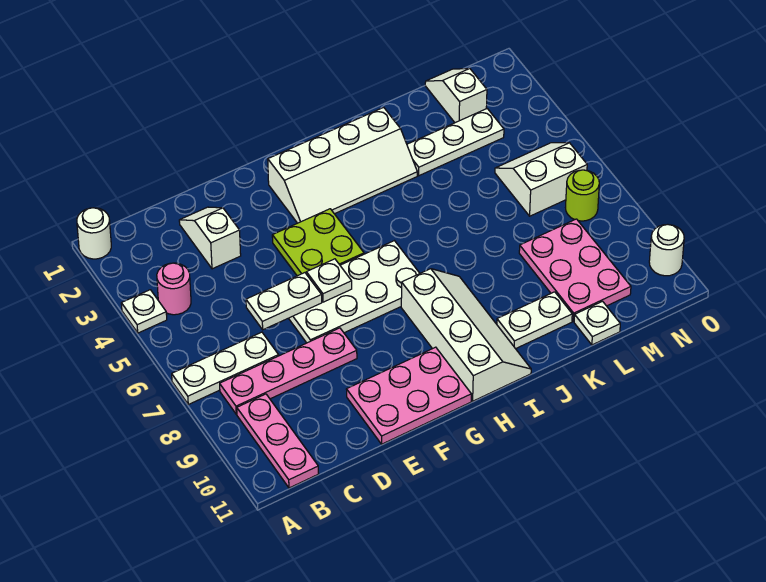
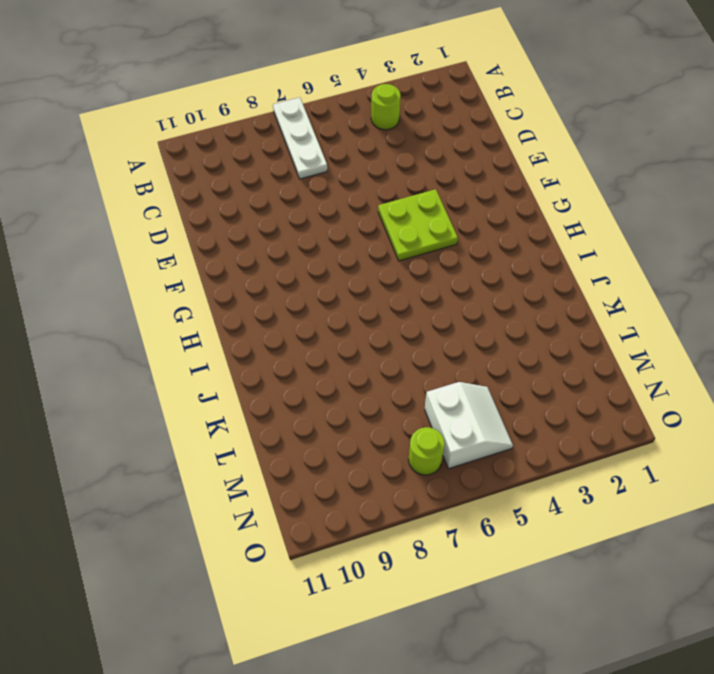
lime 1x1 round brick [371,84,401,130] -> pink 1x1 round brick [157,263,191,315]
none -> white 1x1 round brick [77,208,111,259]
none -> white 1x1 plate [121,290,167,333]
none -> pink 1x4 plate [220,328,357,414]

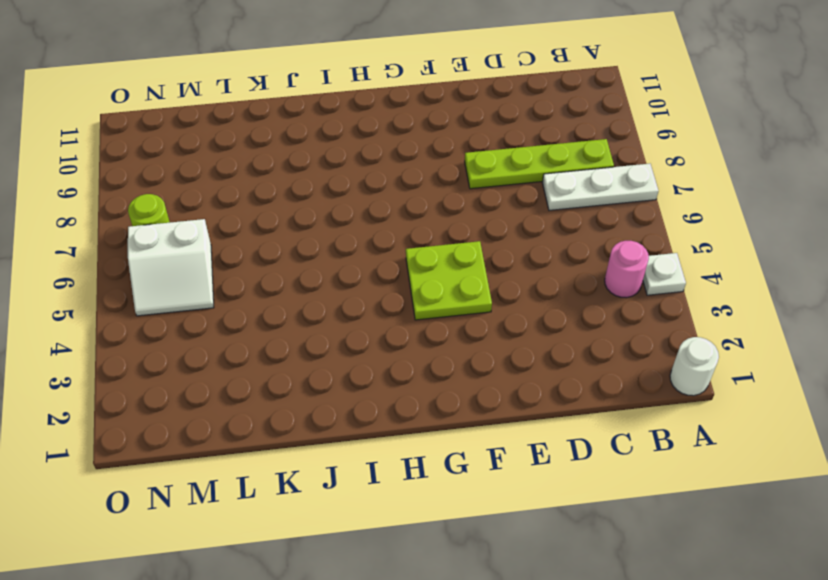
lime 1x4 plate [465,139,614,189] -> pink 1x4 plate [220,328,357,414]
none -> pink 1x3 plate [237,394,319,488]
none -> white 1x2 slope [179,207,241,269]
none -> white 2x4 plate [289,241,420,343]

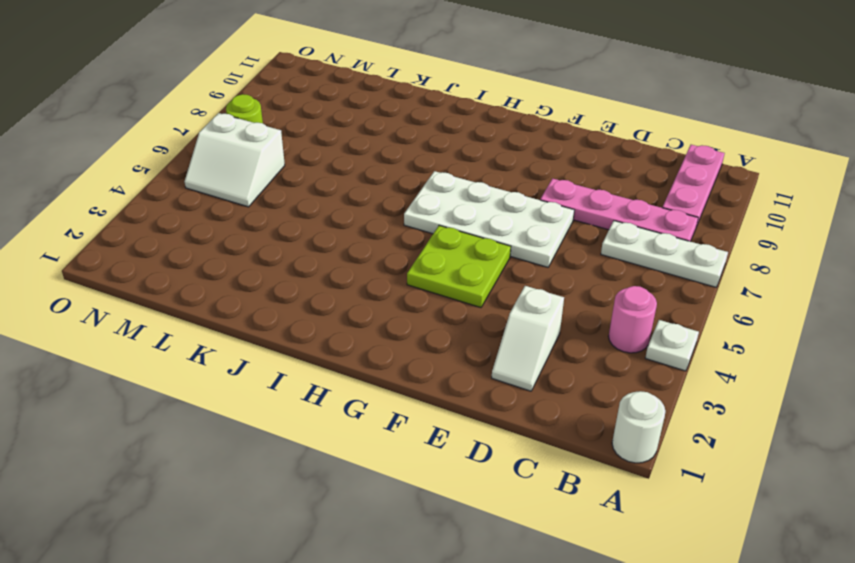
none -> pink 2x3 plate [346,347,471,444]
none -> white 2x4 slope [268,107,417,223]
none -> white 2x4 slope [401,269,531,401]

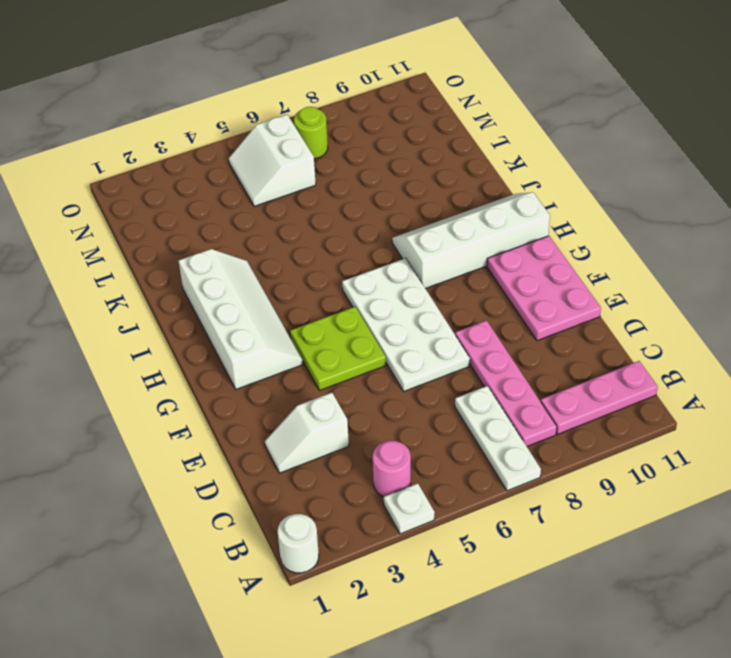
none -> white 1x2 plate [497,292,572,349]
none -> white 1x3 plate [407,109,504,176]
none -> pink 2x3 plate [519,219,631,321]

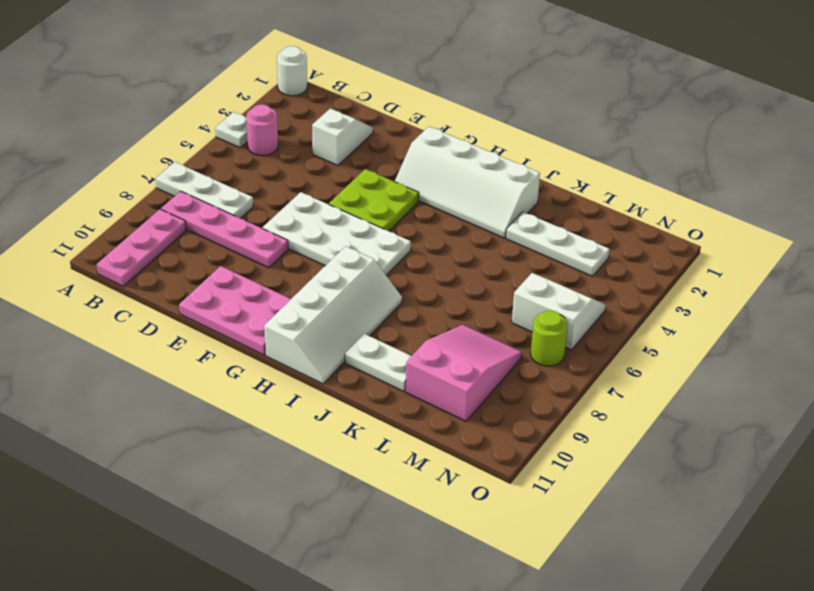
pink 2x3 slope [406,325,522,421] -> pink 2x3 plate [519,219,631,321]
none -> white 1x1 plate [574,301,620,345]
none -> white 1x2 slope [425,68,487,123]
none -> white 1x1 round brick [649,224,684,276]

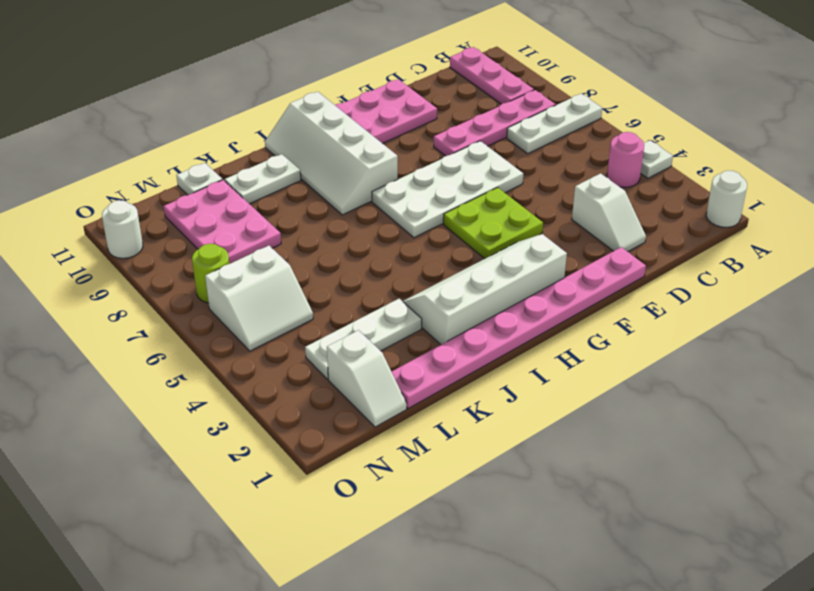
pink 1x8 plate [392,247,646,408] -> none
none -> white 1x2 plate [246,273,322,330]
none -> white 1x1 plate [306,259,352,302]

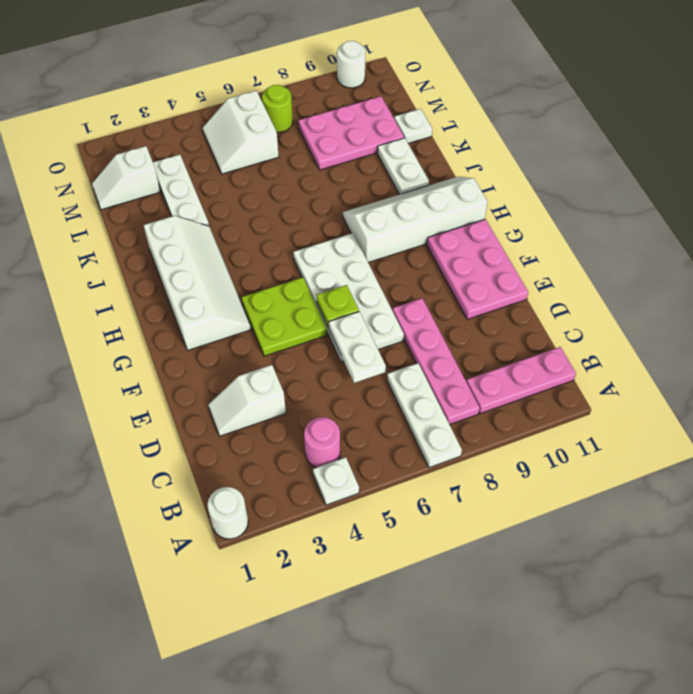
lime 1x1 plate [316,285,359,327] -> white 1x1 plate [306,259,352,302]

